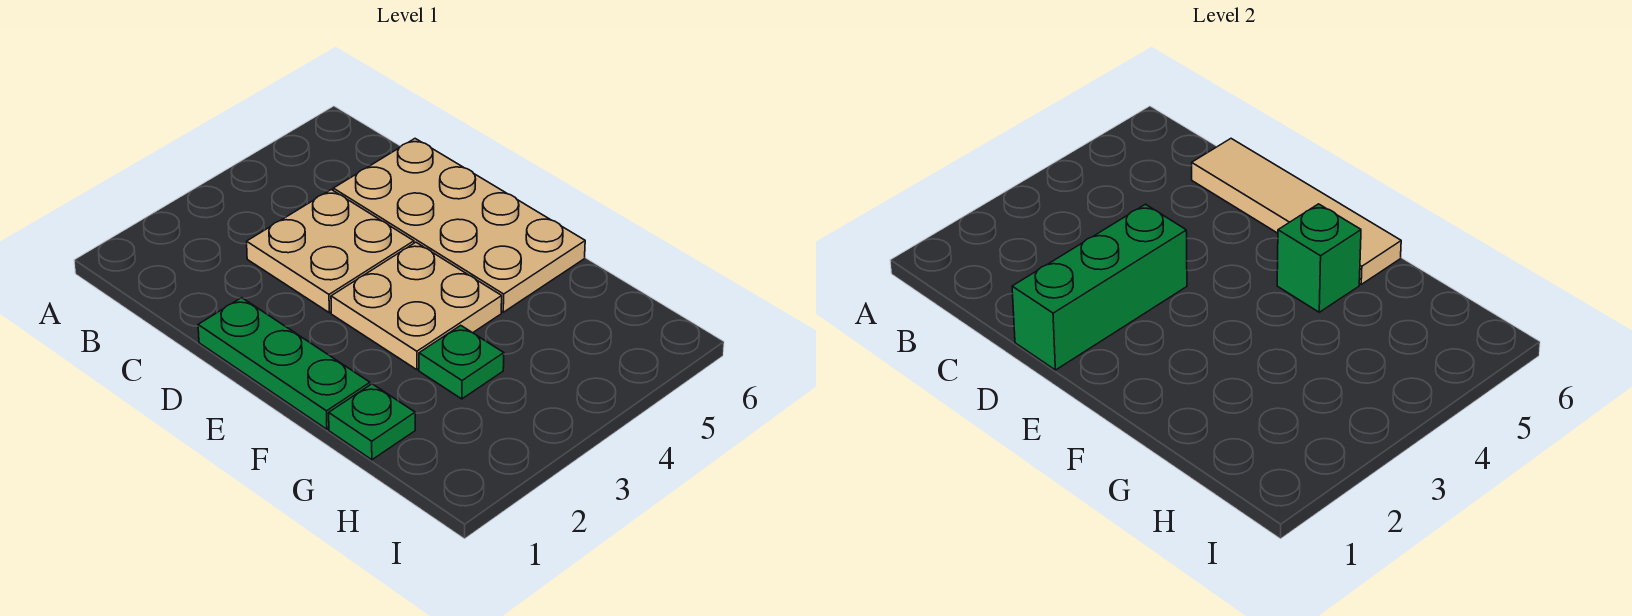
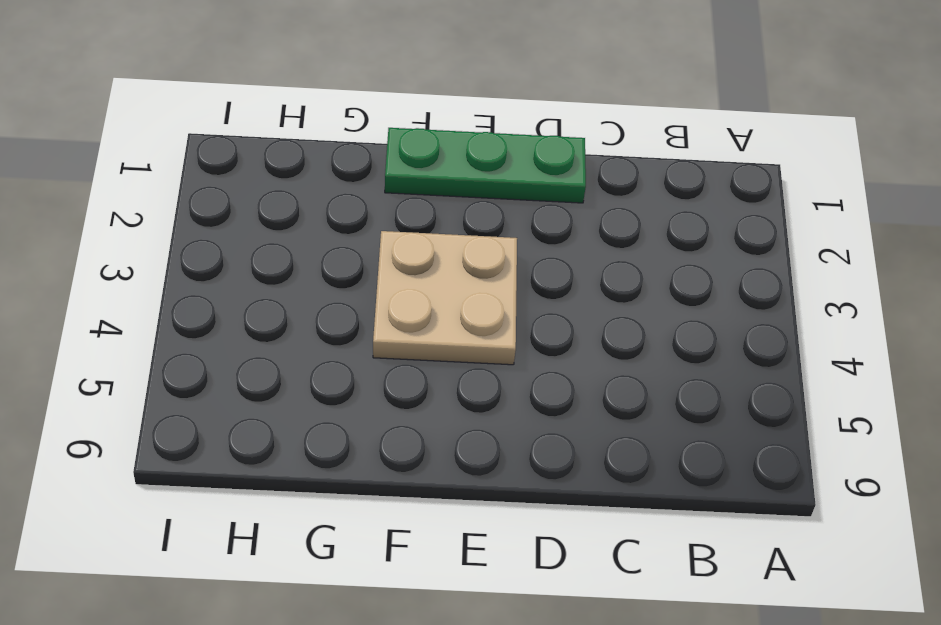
none -> tan 2x2 plate [247,190,414,313]
none -> tan 2x4 plate [333,139,585,312]

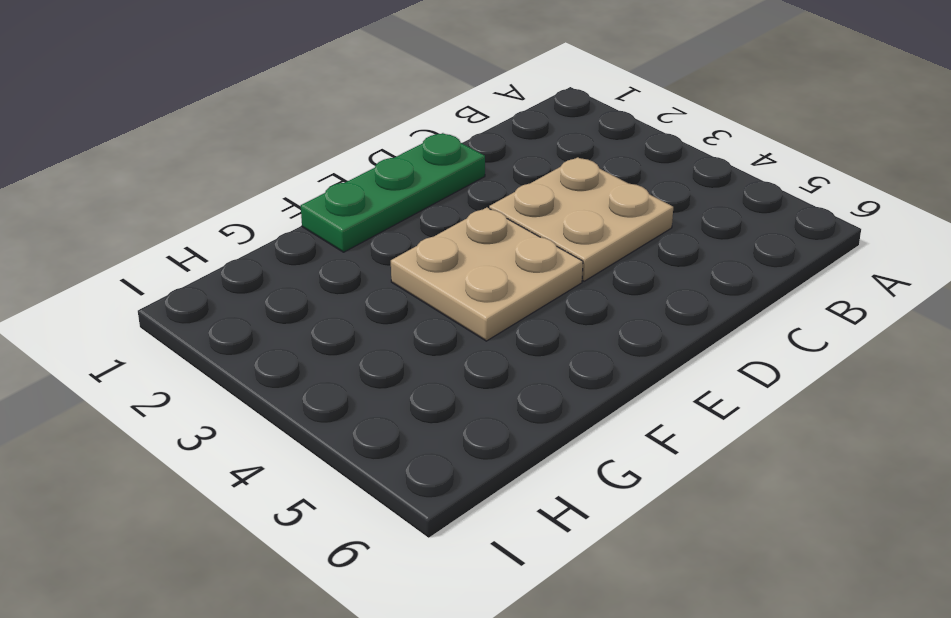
none -> tan 2x4 plate [333,139,585,312]
none -> green 1x1 plate [329,384,415,460]

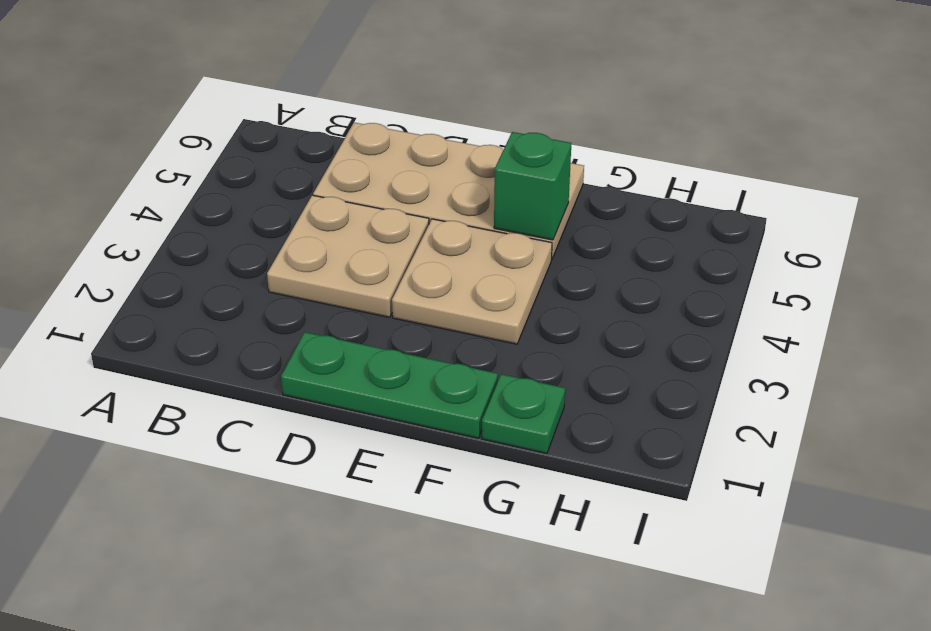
none -> green 1x1 plate [419,325,504,399]
none -> tan 1x4 tile [1192,139,1401,284]

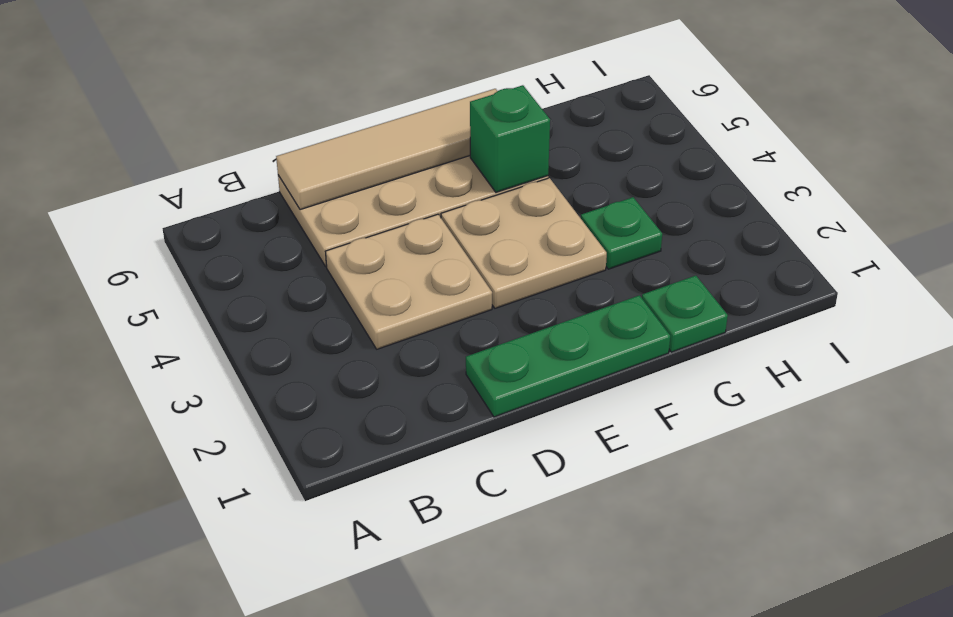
none -> green 1x3 brick [1012,204,1187,370]

